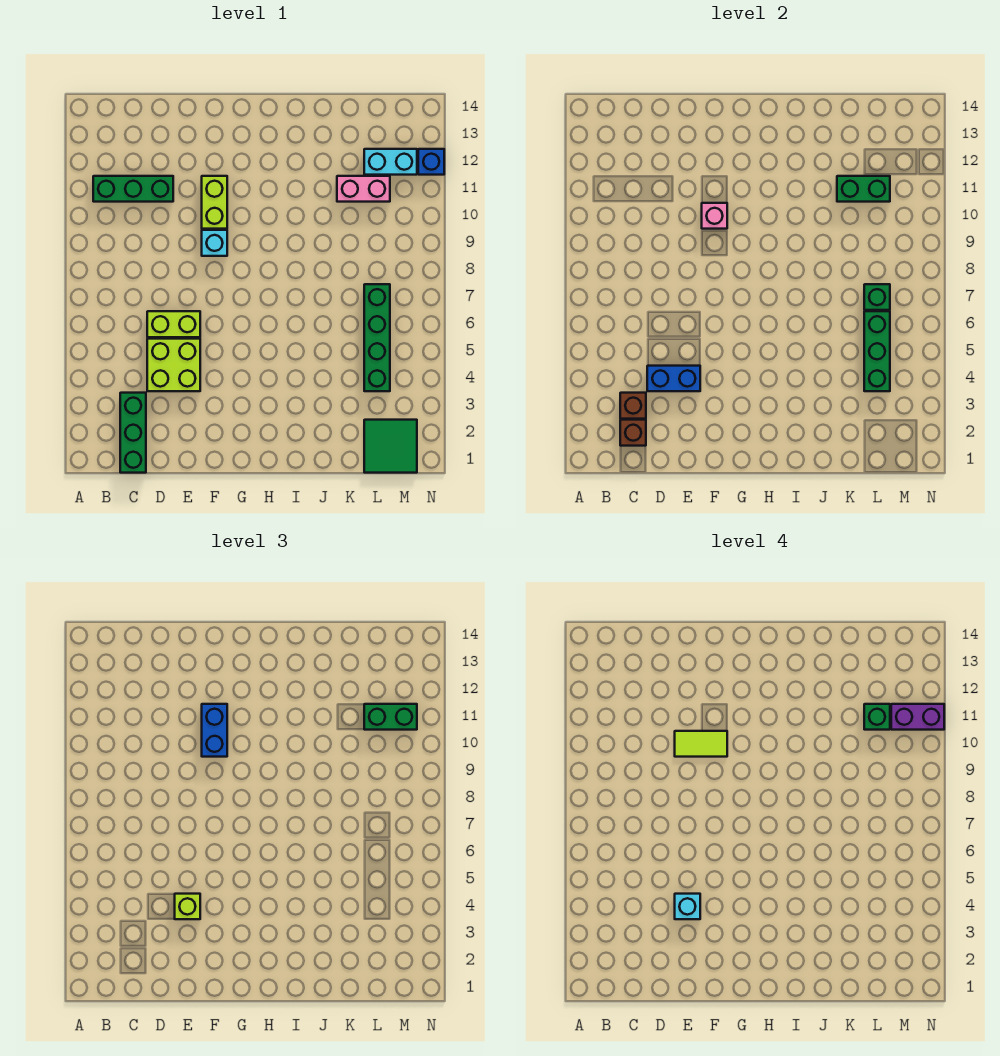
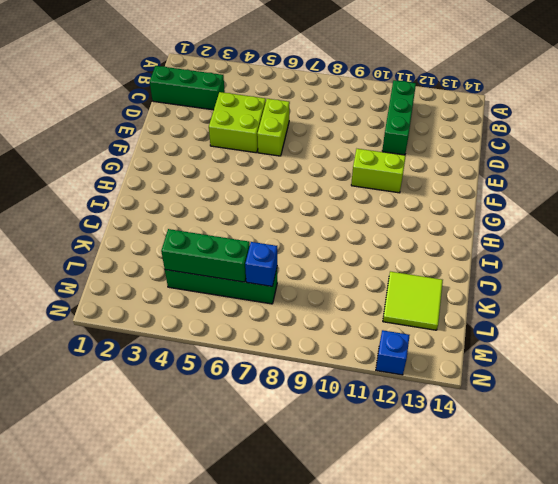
lime 2x2 tile [383,271,443,330] -> cyan 1x2 brick [364,149,417,175]
blue 1x1 brick [245,242,277,286] -> green 1x1 brick [864,284,890,310]
none -> cyan 1x1 brick [202,230,227,256]
none -> pink 1x2 brick [337,176,390,202]
none -> green 2x2 tile [364,420,417,473]

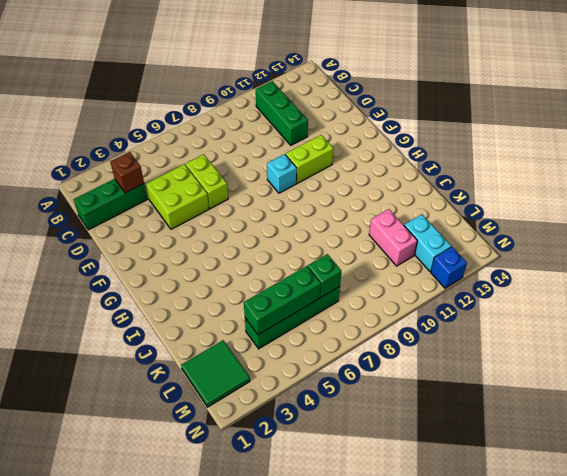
none -> brown 1x1 brick [620,420,646,446]
none -> blue 1x2 brick [647,366,700,391]
none -> pink 1x1 brick [702,203,727,229]

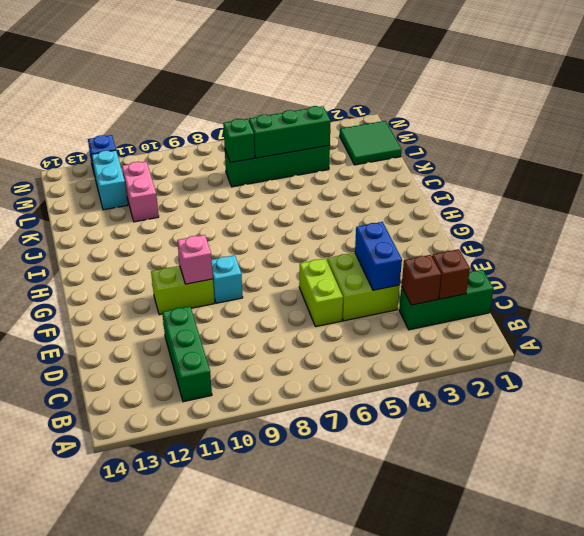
none -> green 1x2 brick [837,176,890,202]
none -> lime 1x1 brick [175,894,200,919]
none -> blue 1x2 brick [202,704,227,757]

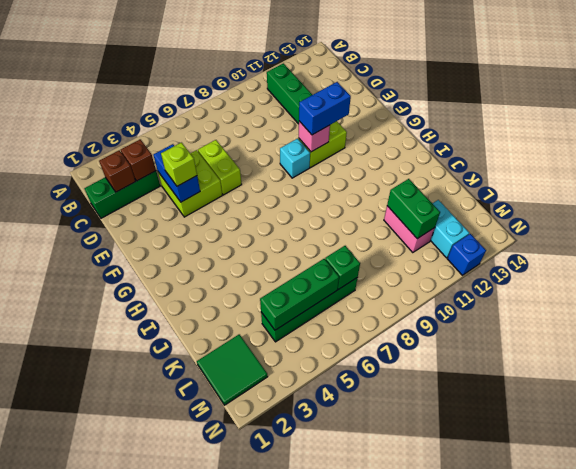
none -> green 1x2 brick [364,704,417,730]
none -> cyan 1x1 brick [675,894,700,919]
none -> lime 1x2 tile [675,731,727,757]

